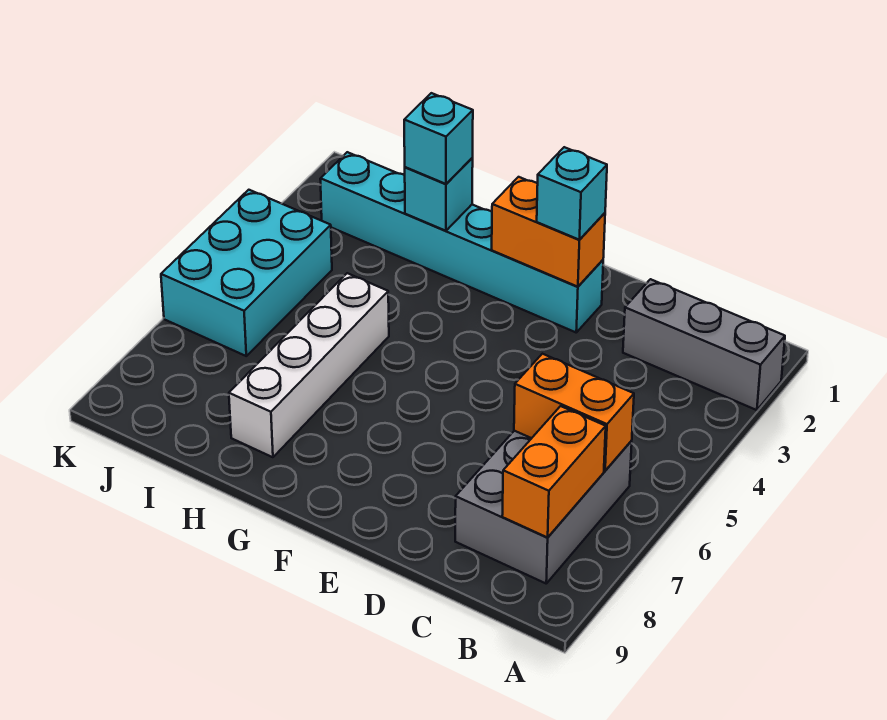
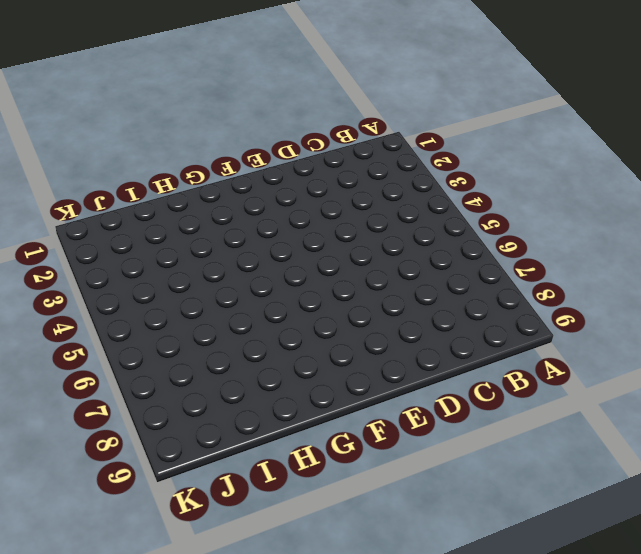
none -> grey 1x3 brick [623,279,785,410]
none -> grey 2x3 brick [455,431,632,583]

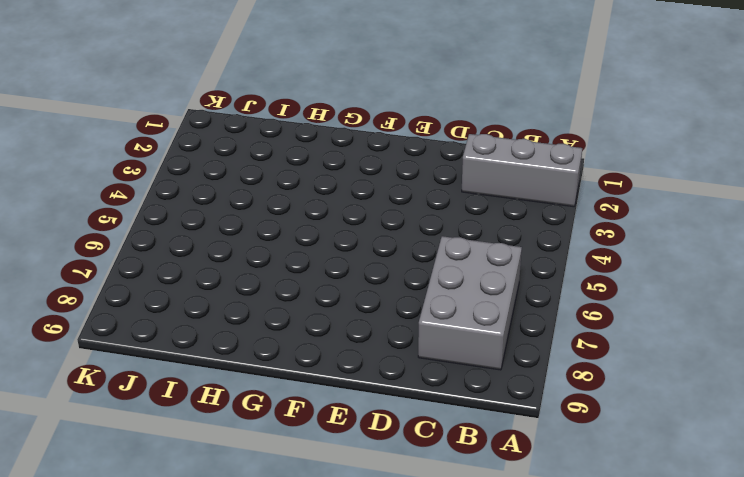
none -> cyan 1x6 brick [320,152,603,332]
none -> white 1x4 brick [229,273,389,457]

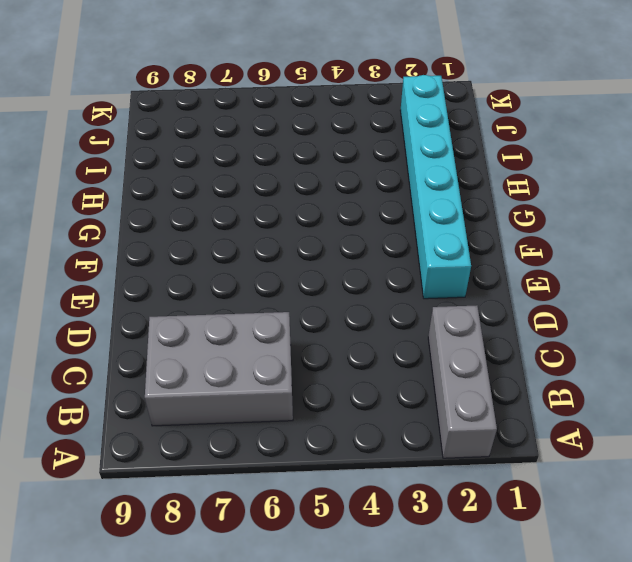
none -> white 1x4 brick [229,273,389,457]
none -> cyan 2x3 brick [161,190,332,356]

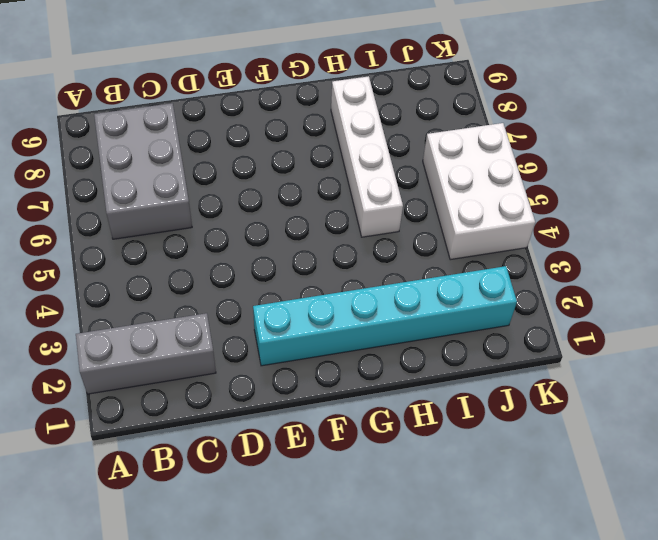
white 2x3 brick [423,123,535,260] -> cyan 2x3 brick [161,190,332,356]
none -> orange 1x2 brick [514,354,634,471]
none -> orange 1x2 brick [502,406,606,537]

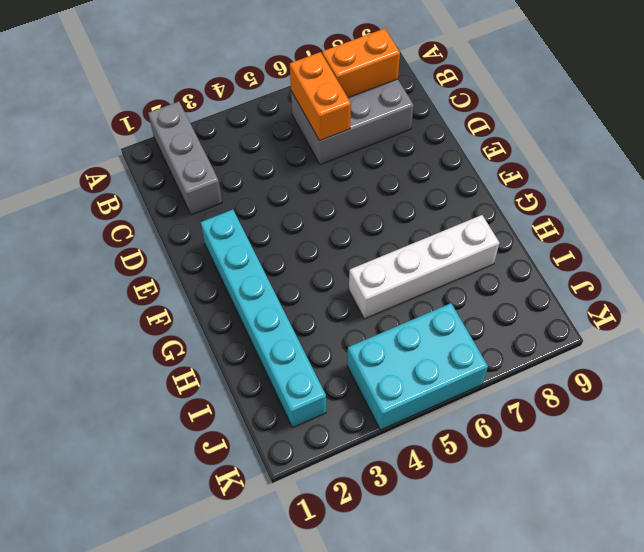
none -> orange 1x2 brick [492,177,605,287]
none -> cyan 1x1 brick [405,158,473,231]

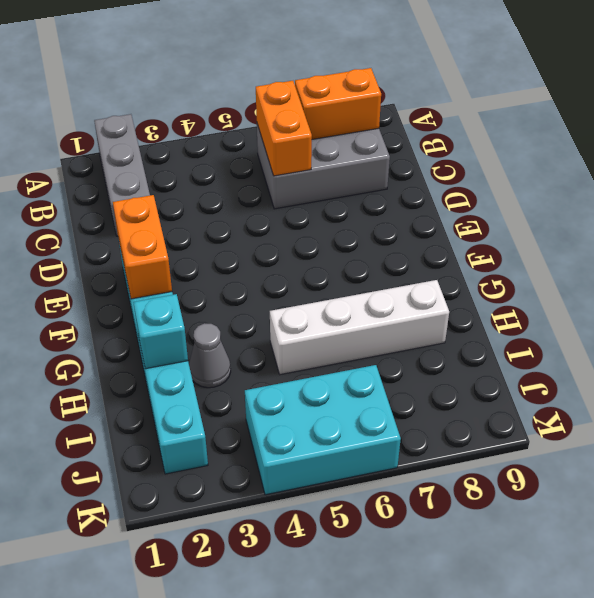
grey 1x1 cone [189,323,231,388] -> none
none -> cyan 1x1 brick [537,147,607,240]
none -> cyan 1x1 brick [404,93,473,184]

